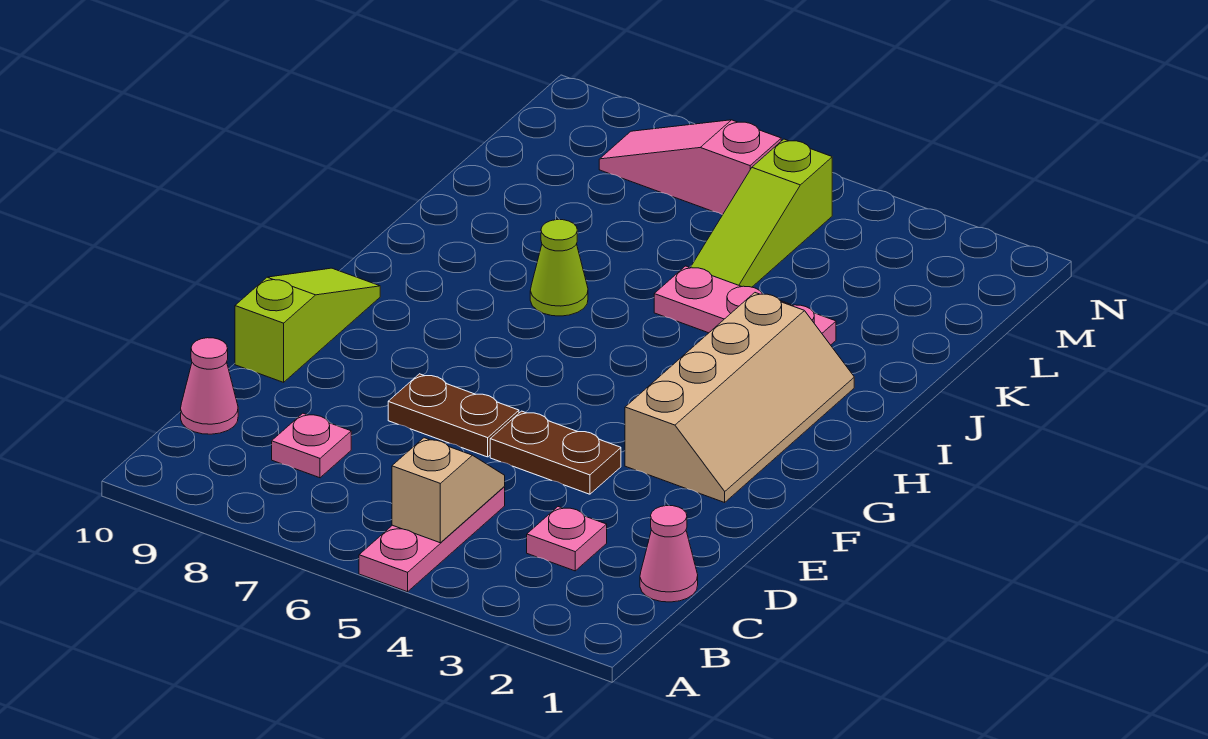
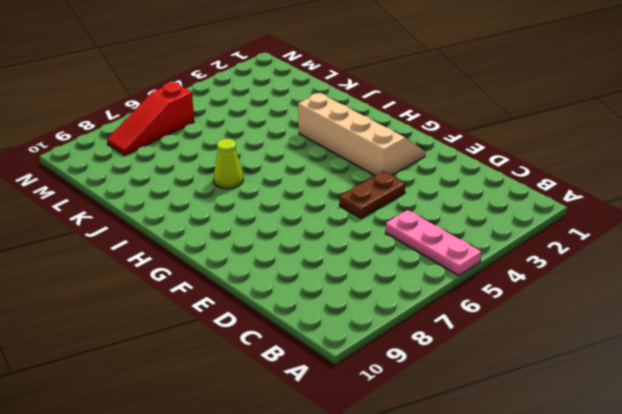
red 1x3 slope [107,82,194,155] -> pink 1x3 slope [599,120,781,215]
none -> pink 1x1 cone [640,506,698,602]
none -> pink 1x1 plate [527,507,607,571]
none -> pink 1x1 plate [272,413,351,478]

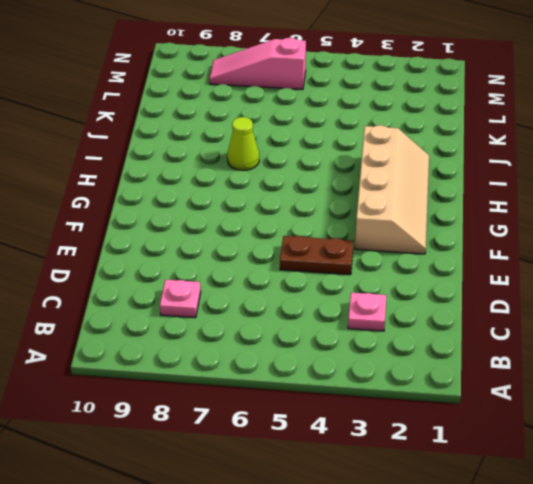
none -> pink 1x3 plate [359,487,505,592]
none -> pink 1x1 cone [640,506,698,602]
none -> pink 1x1 cone [181,338,238,434]

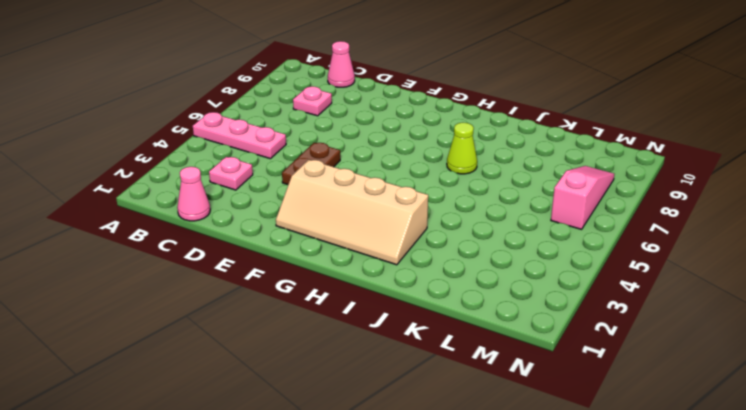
none -> brown 1x2 plate [388,374,519,457]
none -> lime 1x3 slope [235,268,380,382]
none -> pink 1x3 plate [654,266,836,345]

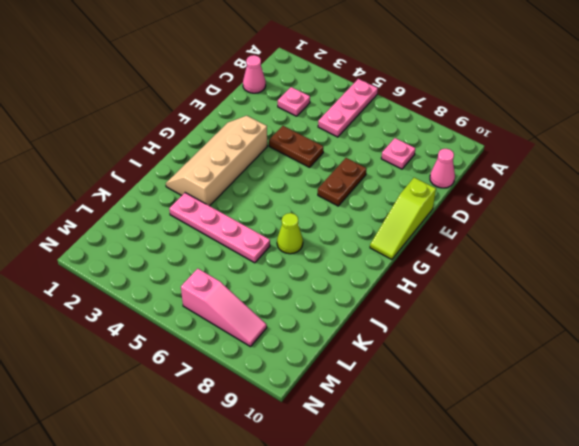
brown 1x2 plate [318,158,367,206] -> brown 1x2 plate turned to [388,374,519,457]
pink 1x4 plate [169,193,270,263] -> pink 1x3 plate [654,266,836,345]
none -> lime 1x3 slope [690,139,832,287]
none -> tan 1x2 slope [392,438,505,543]

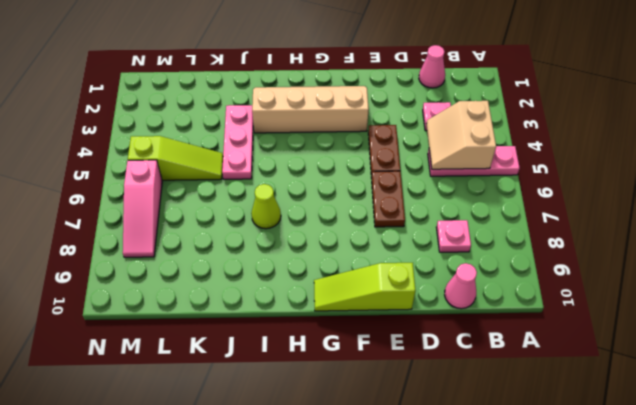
tan 2x2 slope [426,101,496,169] -> tan 1x2 slope [392,438,505,543]

